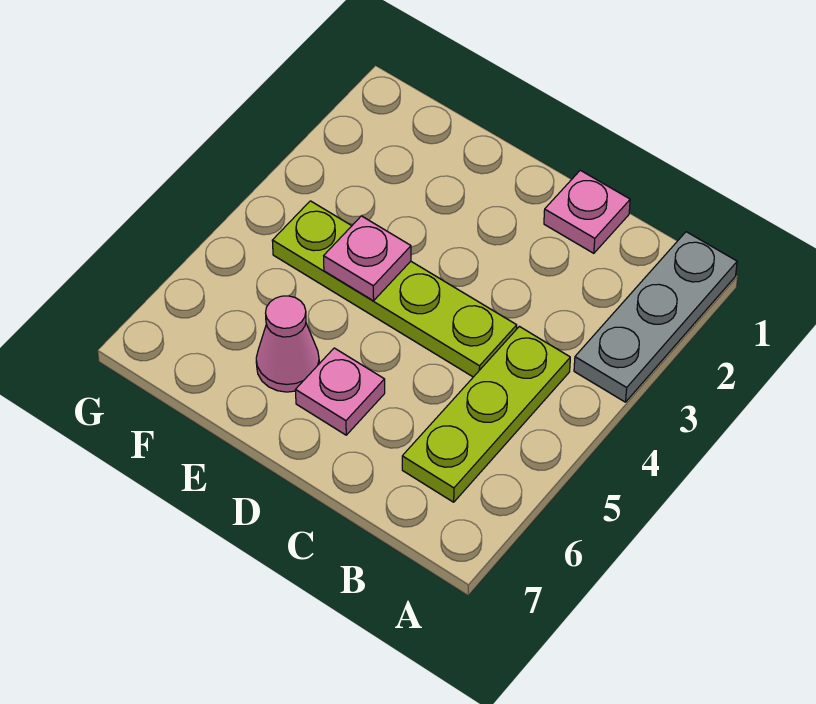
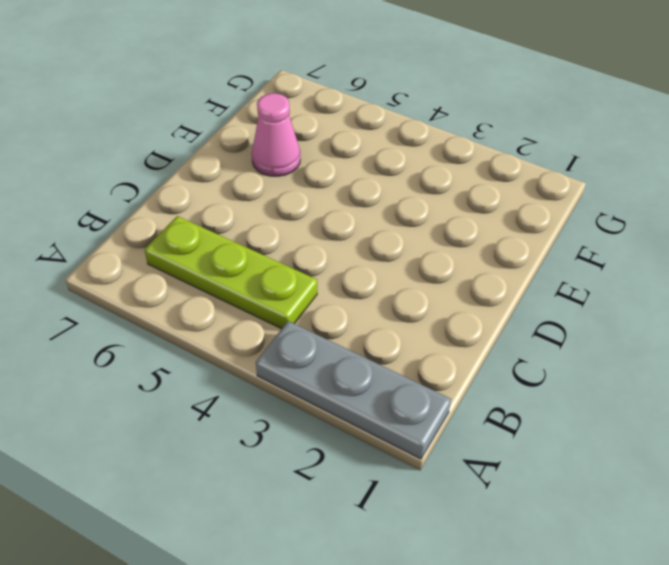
none -> pink 1x1 plate [544,170,630,253]
none -> lime 1x4 plate [272,201,517,377]

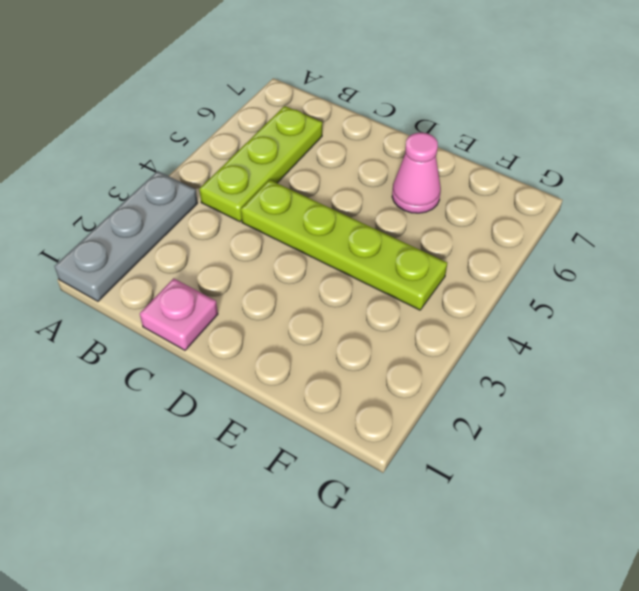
none -> pink 1x1 plate [296,348,385,435]
none -> pink 1x1 plate [324,216,411,301]

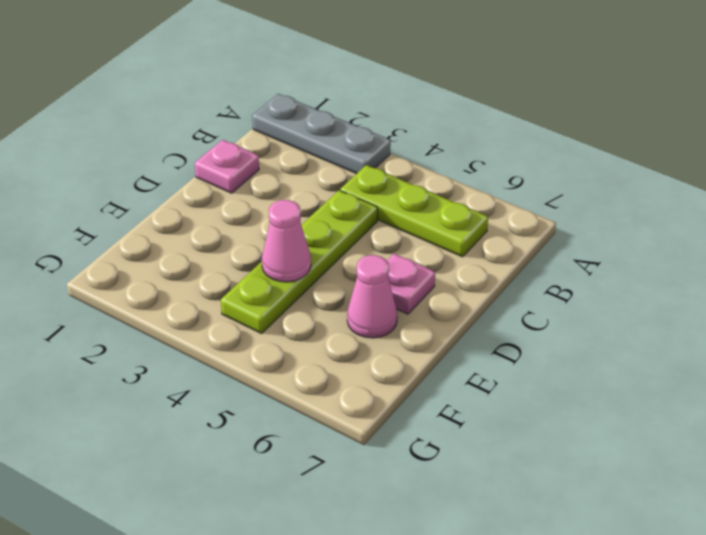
pink 1x1 cone [262,200,311,282] -> pink 1x1 plate [324,216,411,301]

